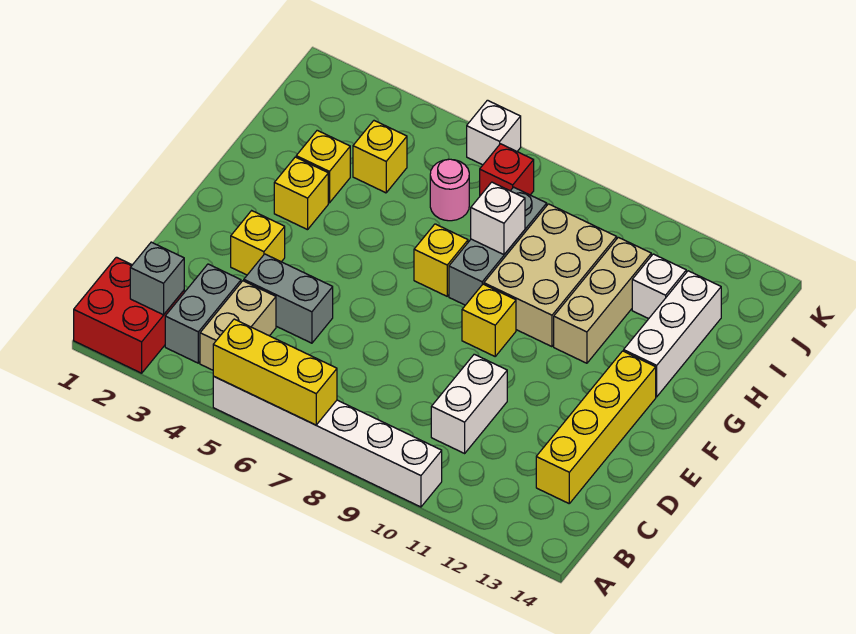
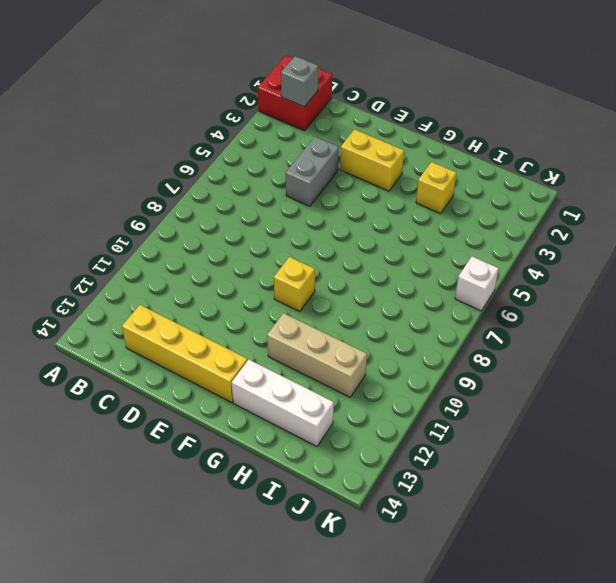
yellow 1x2 brick [340,129,404,191] -> yellow 1x1 brick [231,211,285,275]
none -> white 1x6 brick [213,376,442,507]
none -> grey 1x2 brick [165,264,241,363]
none -> tan 1x2 brick [200,281,276,370]

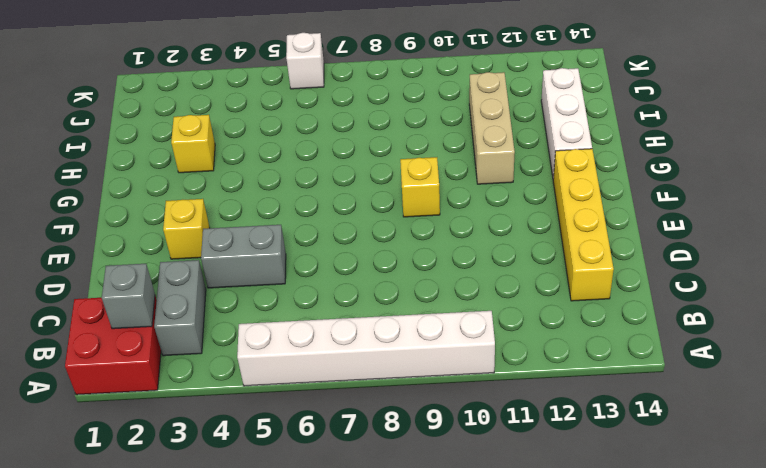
none -> tan 1x2 brick [200,281,276,370]
none -> white 1x2 brick [431,354,507,453]
none -> yellow 1x1 brick [274,157,328,230]

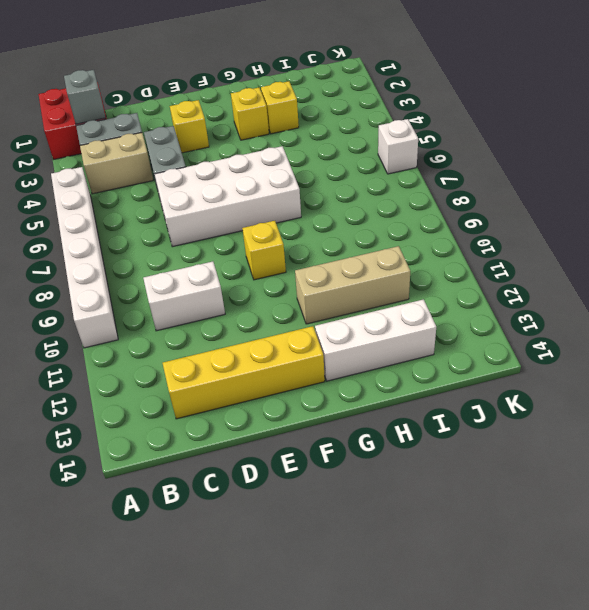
white 2x4 brick [155,146,301,247] -> yellow 1x1 brick [414,224,468,296]
none -> grey 1x3 brick [449,187,547,305]
none -> tan 2x3 brick [484,204,617,347]
none -> yellow 1x1 brick [353,121,407,193]

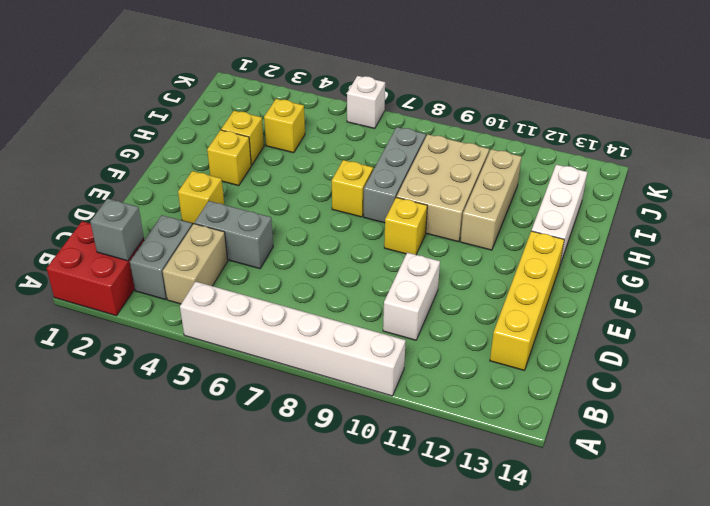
none -> pink 1x1 round brick [430,159,469,221]
none -> white 1x1 brick [632,254,686,319]
none -> red 1x1 brick [480,144,534,196]

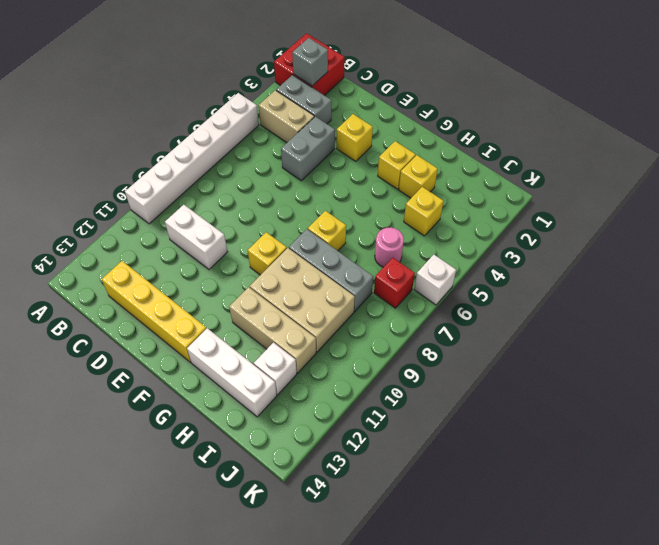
none -> yellow 1x3 brick [213,319,337,425]
none -> white 1x1 brick [471,182,525,255]

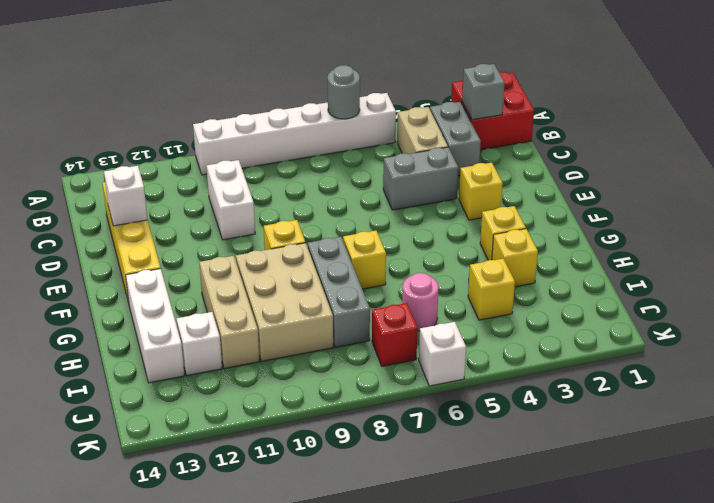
grey 1x1 round brick [327,65,360,119] -> yellow 1x3 brick [213,319,337,425]
white 1x1 brick [104,166,147,226] -> white 1x1 brick moved to [471,182,525,255]

